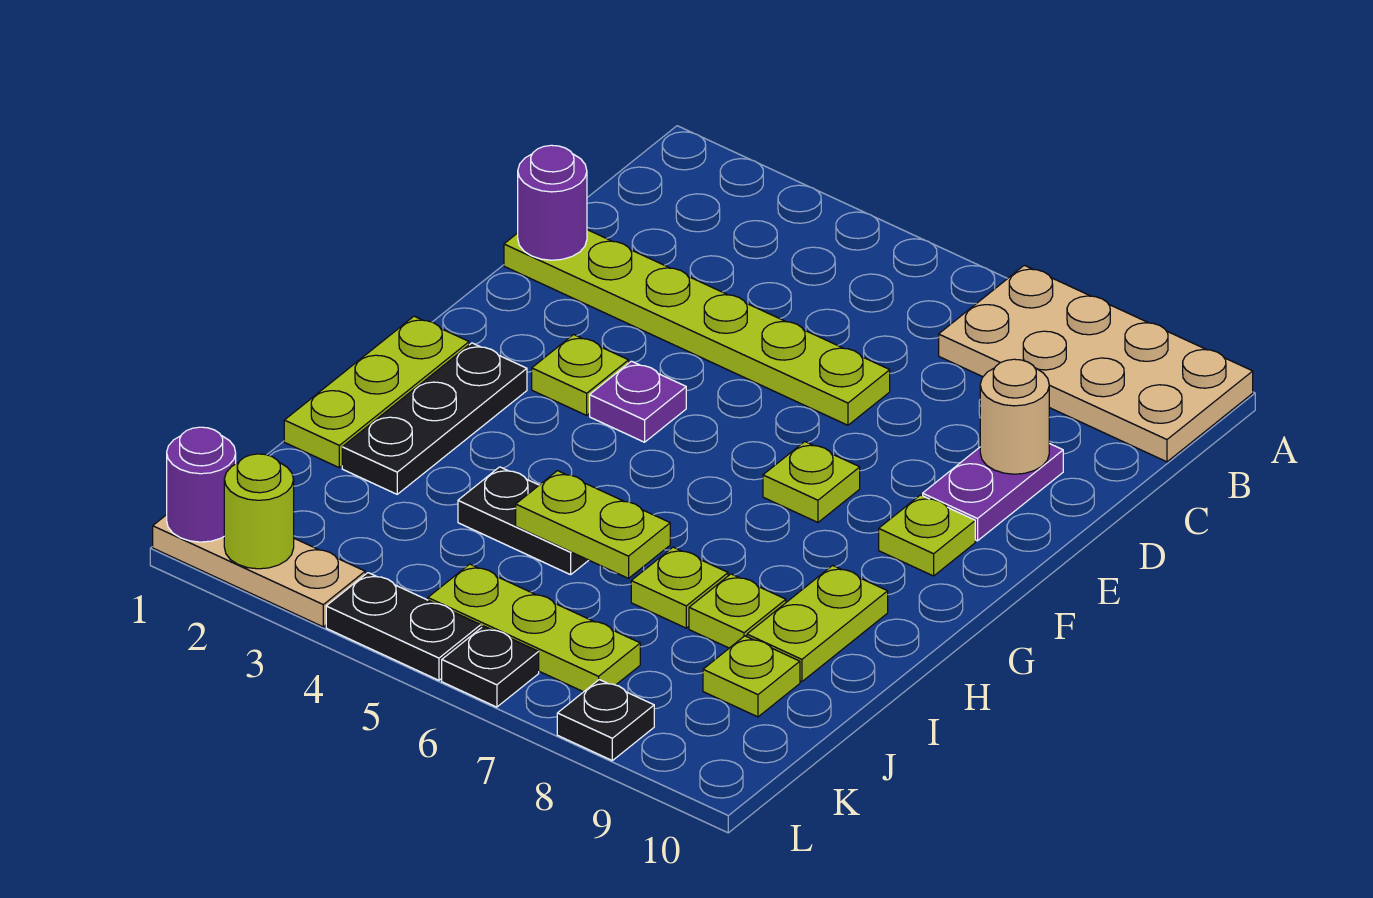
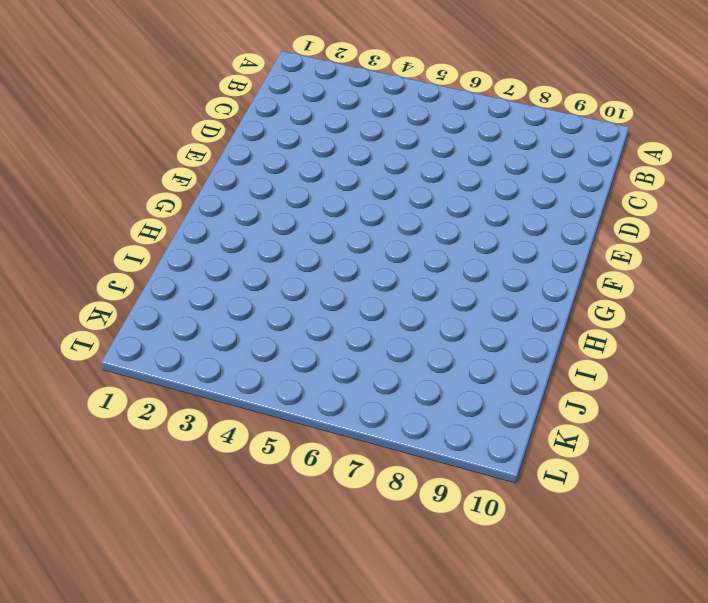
none -> tan 2x4 plate [939,265,1253,462]
none -> lime 1x6 plate [504,230,890,425]
none -> purple 1x2 plate [923,444,1063,541]

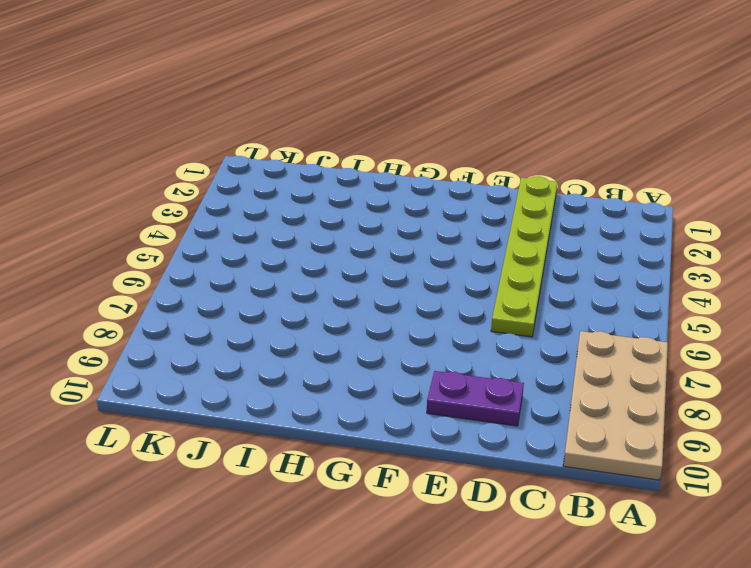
none -> lime 1x1 plate [532,335,629,415]
none -> purple 1x1 plate [590,361,686,442]
none -> lime 1x1 plate [763,442,860,522]

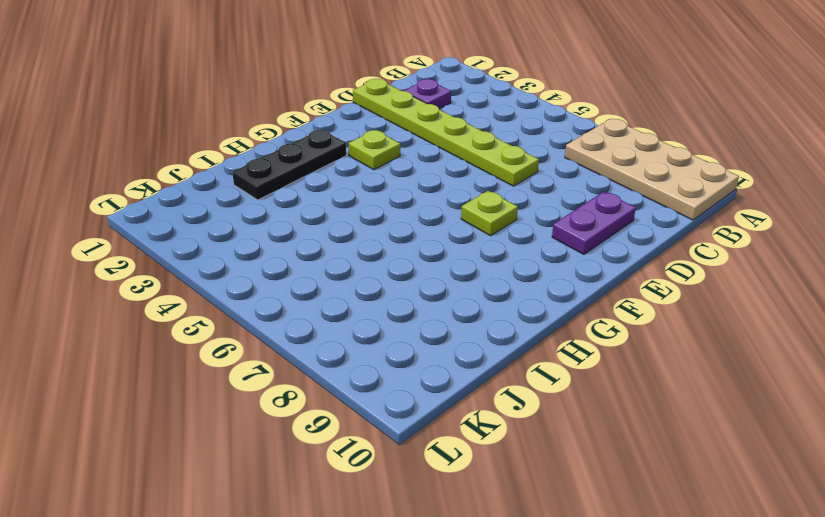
purple 1x1 plate [404,79,451,109] -> purple 1x1 plate moved to [590,361,686,442]
none -> lime 1x1 plate [879,495,975,576]
none -> lime 1x3 plate [284,316,469,468]
none -> lime 1x2 plate [747,565,888,682]

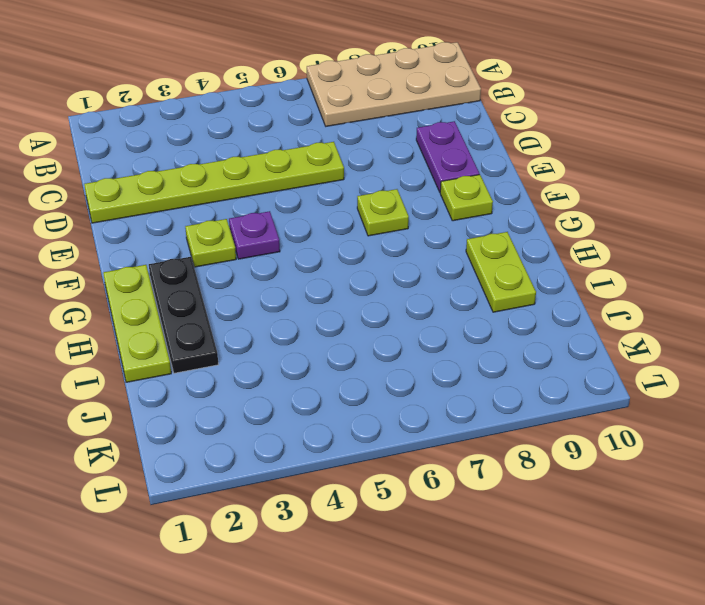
none -> black 1x2 plate [458,467,589,575]
none -> lime 1x1 plate [631,547,728,628]
none -> lime 1x1 plate [689,574,786,648]

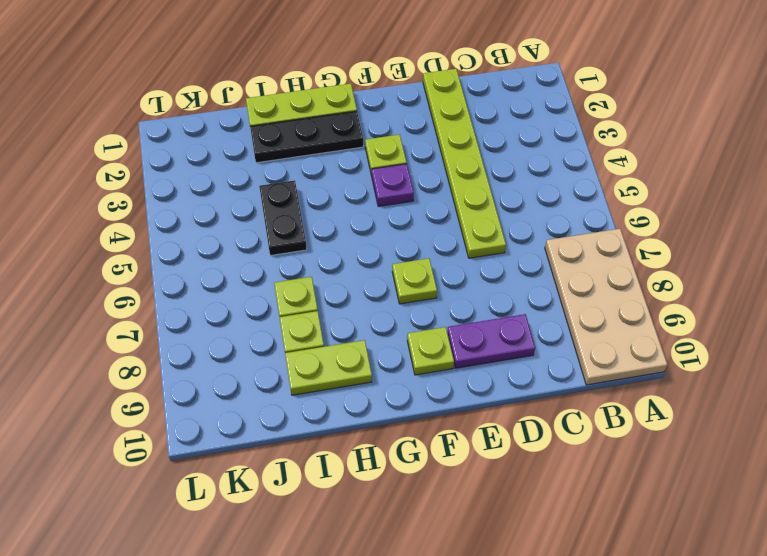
none -> lime 1x1 plate [703,636,800,717]
none -> lime 1x3 plate [428,564,640,692]
none -> tan 1x3 plate [153,515,365,627]

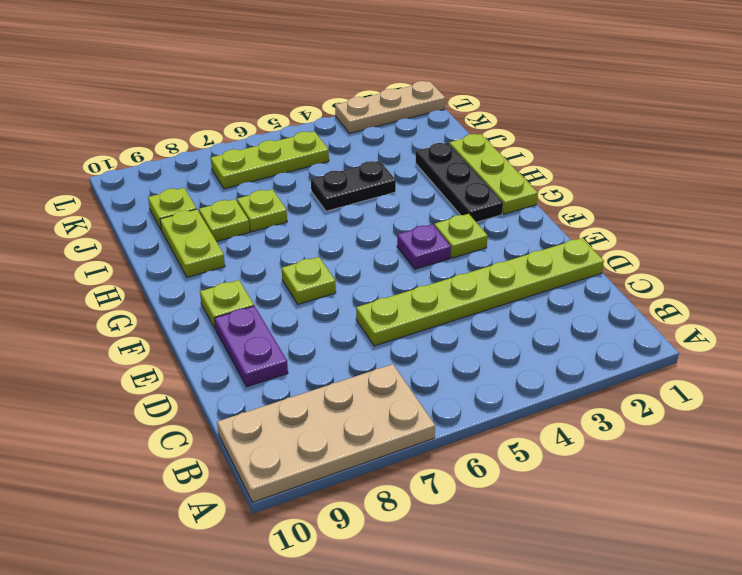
none -> black 1x2 plate [326,573,481,680]
none -> black 1x1 plate [442,626,539,707]
none -> black 1x1 plate [557,680,654,760]

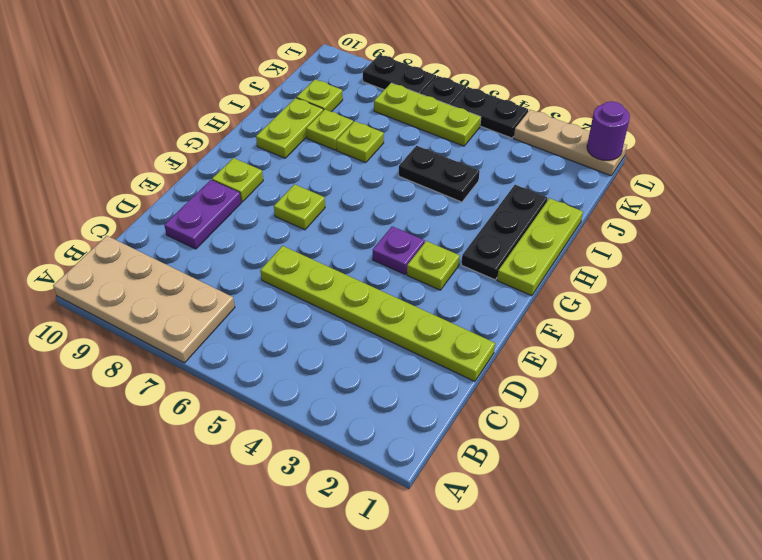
black 1x2 plate [363,55,436,94] -> black 1x1 plate [557,680,654,760]
none -> purple 1x1 round brick [518,145,587,260]
none -> tan 1x1 round brick [980,359,1049,474]
none -> lime 1x2 plate [516,471,670,578]

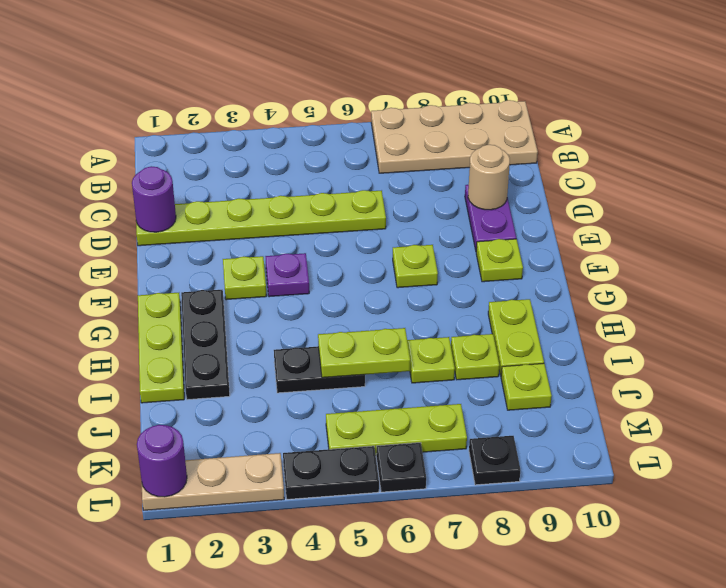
none -> lime 1x1 round brick [224,454,294,569]

